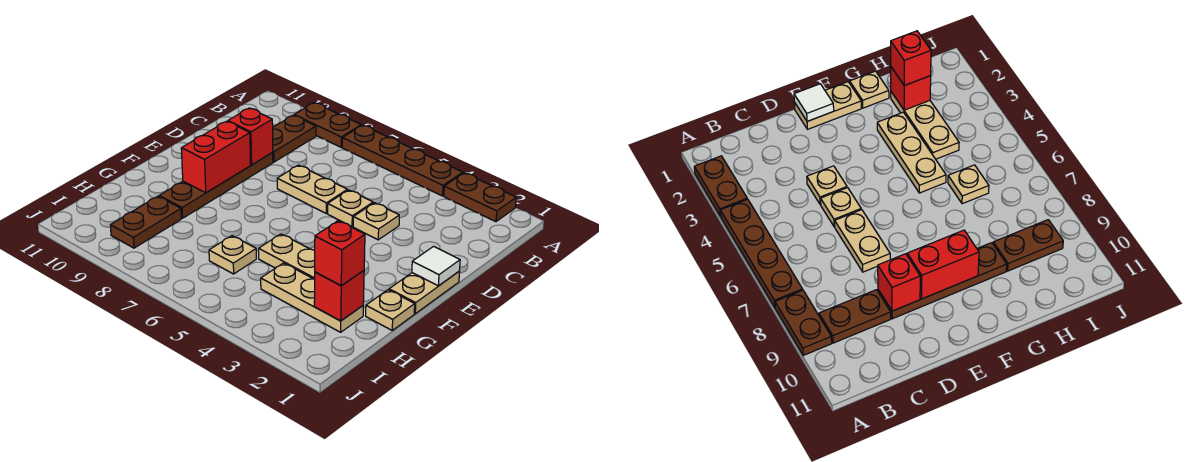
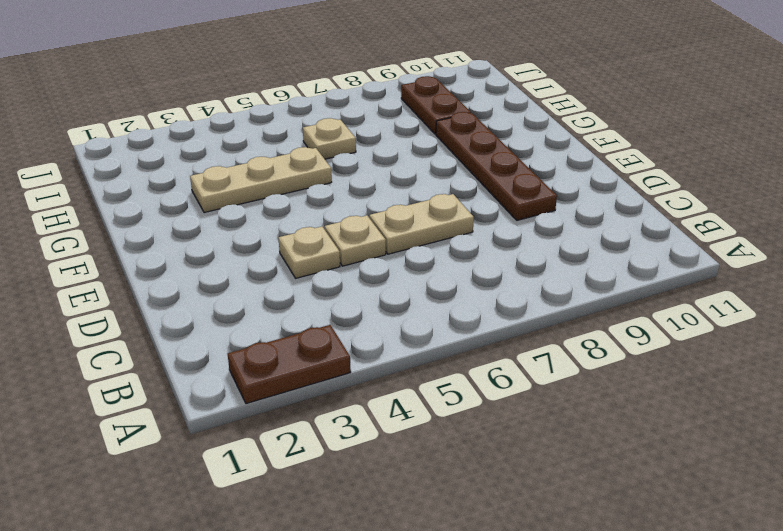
none -> brown 1x4 plate [342,125,463,196]
none -> brown 1x2 plate [294,103,361,147]
none -> brown 1x2 plate [272,115,316,162]

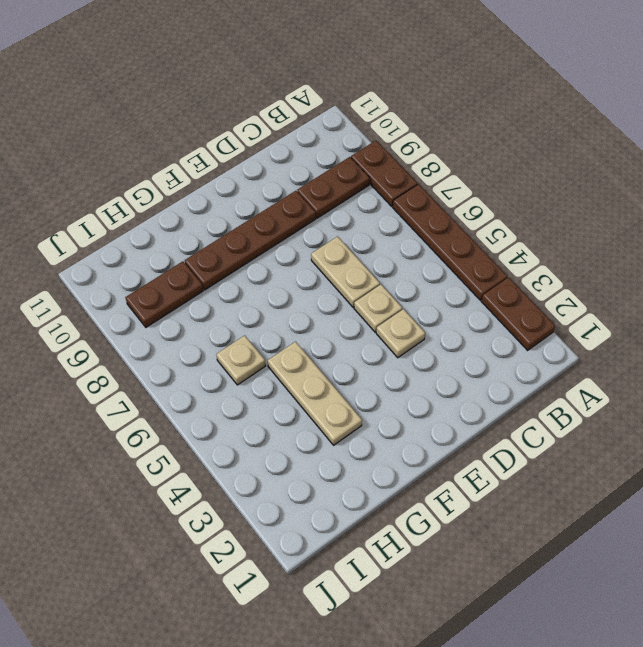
none -> tan 1x2 plate [389,271,460,314]
none -> tan 1x1 plate [366,290,415,330]
none -> tan 1x3 plate [261,263,363,332]

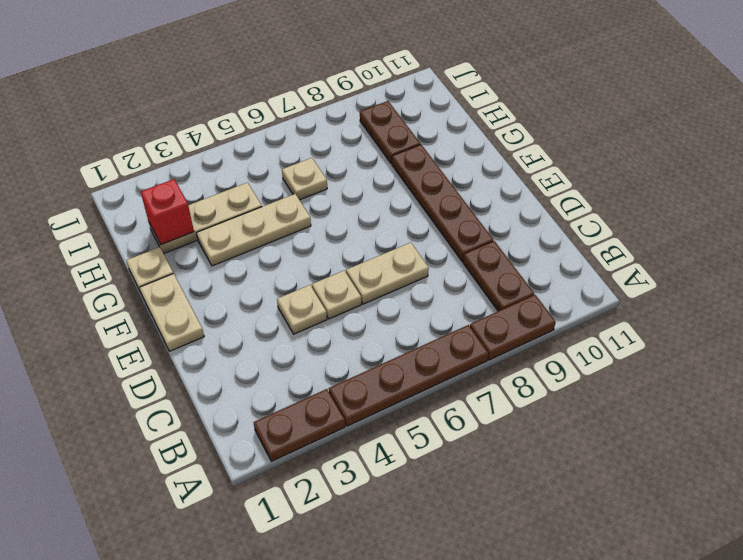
none -> red 1x1 brick [228,108,273,165]
none -> white 1x1 tile [412,246,460,286]
none -> red 1x2 brick [181,121,251,193]

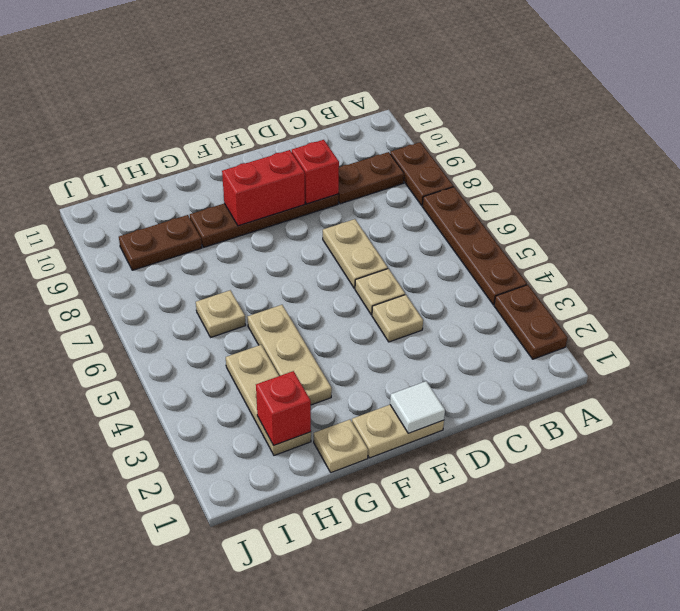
none -> red 1x1 brick [315,221,365,286]

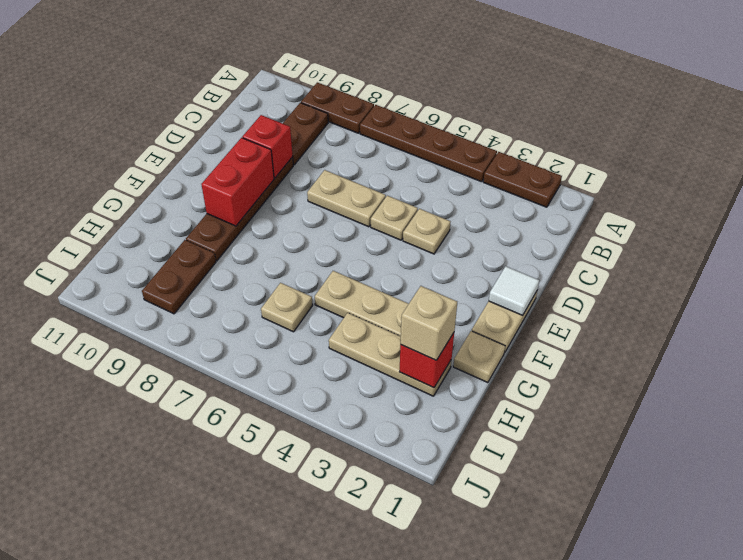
tan 1x1 brick [401,286,457,360] -> red 1x1 brick [315,221,365,286]

